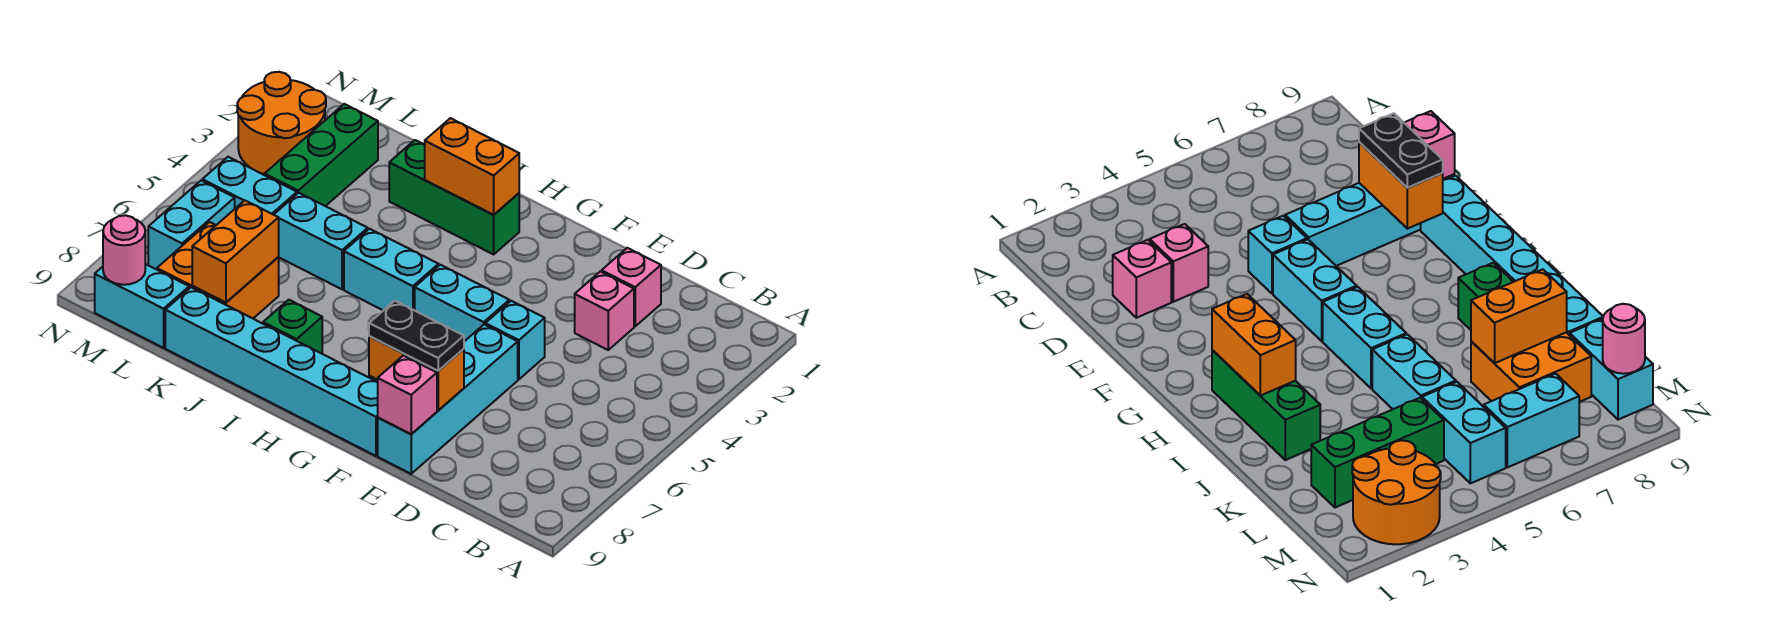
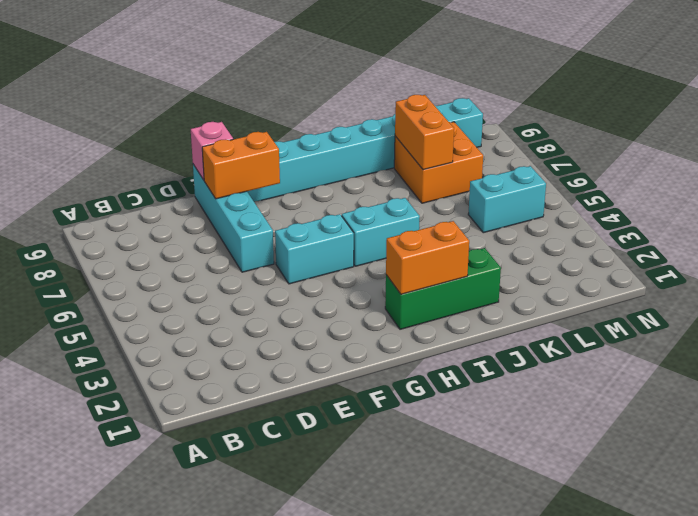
none -> pink 1x1 brick [602,248,661,326]
none -> pink 1x1 brick [575,271,634,350]
none -> cyan 1x1 brick [485,301,545,379]

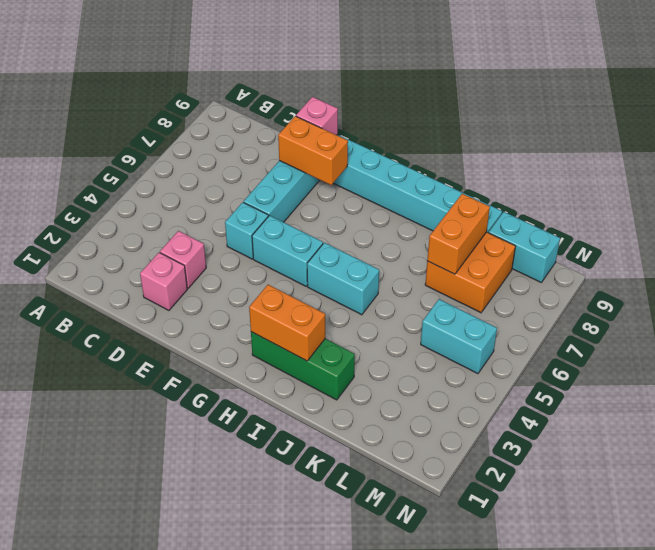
none -> green 1x1 brick [263,300,322,354]
none -> cyan 1x2 brick [274,193,368,289]
none -> green 1x3 brick [265,104,378,206]

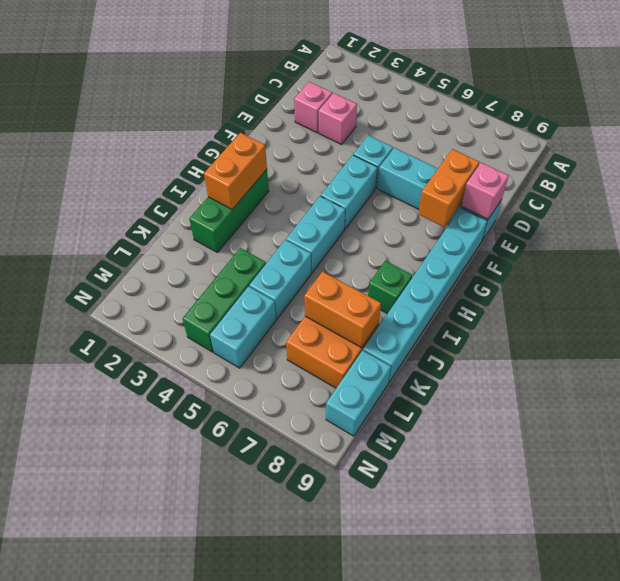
green 1x3 brick [183,248,266,352] -> green 1x3 brick turned to [265,104,378,206]
none -> orange 2x2 round brick [237,72,326,174]
none -> cyan 1x2 brick [148,181,235,270]
none -> pink 1x1 round brick [103,215,145,285]

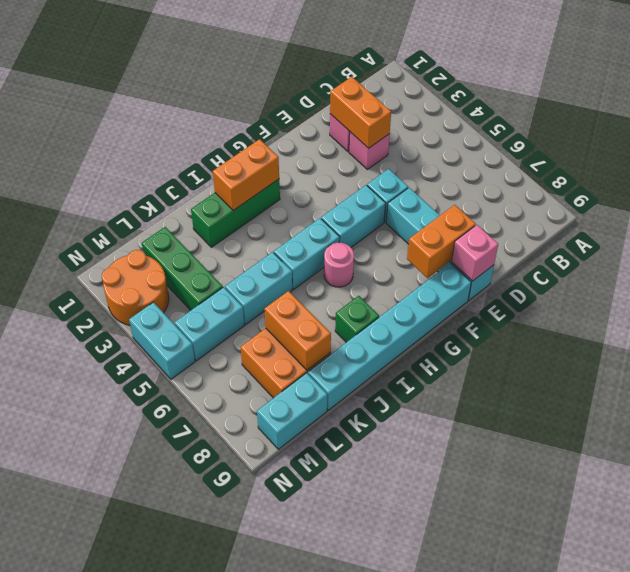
orange 1x2 brick [330,77,391,148] -> none
pink 1x1 round brick [324,243,354,287] -> pink 1x1 round brick moved to [103,215,145,285]
cyan 1x2 brick [129,302,195,379] -> cyan 1x2 brick moved to [148,181,235,270]
none -> black 1x2 plate [369,301,464,371]

